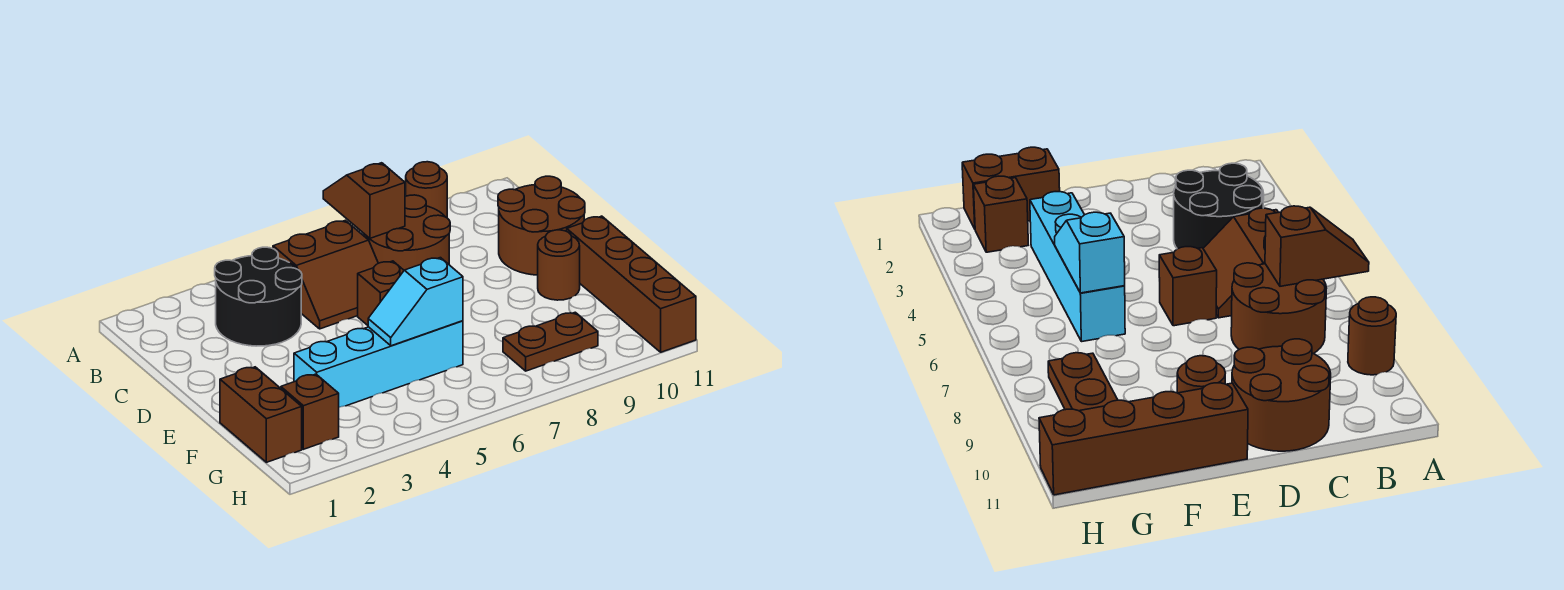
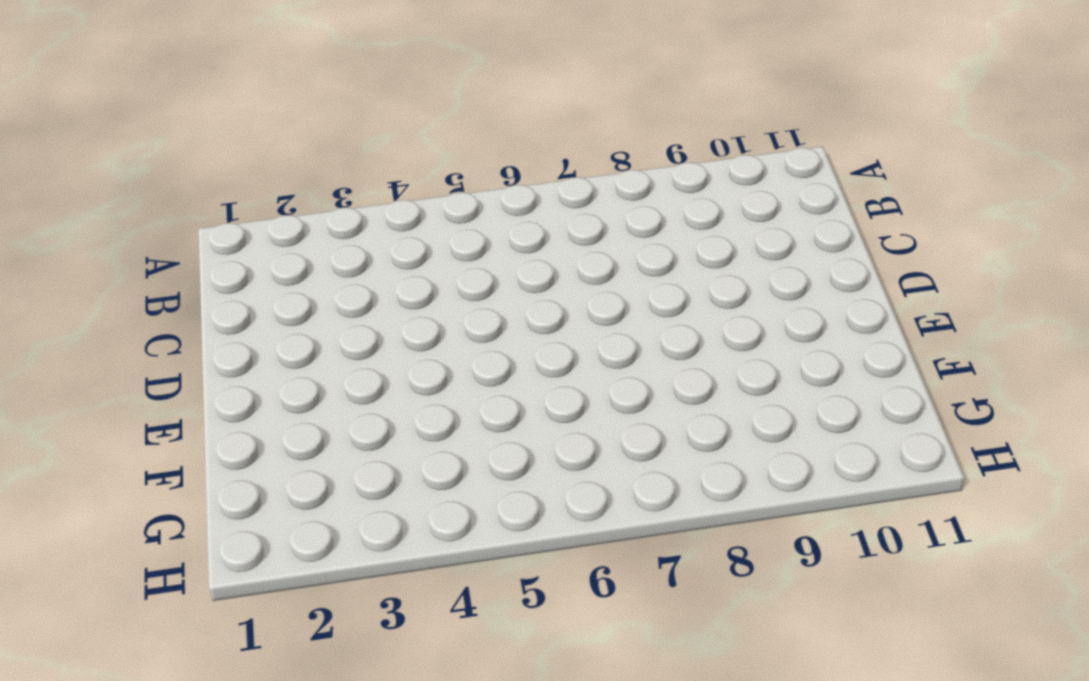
none -> brown 1x1 round brick [406,162,447,218]
none -> black 2x2 round brick [215,247,302,346]
none -> brown 2x2 slope [273,220,378,329]

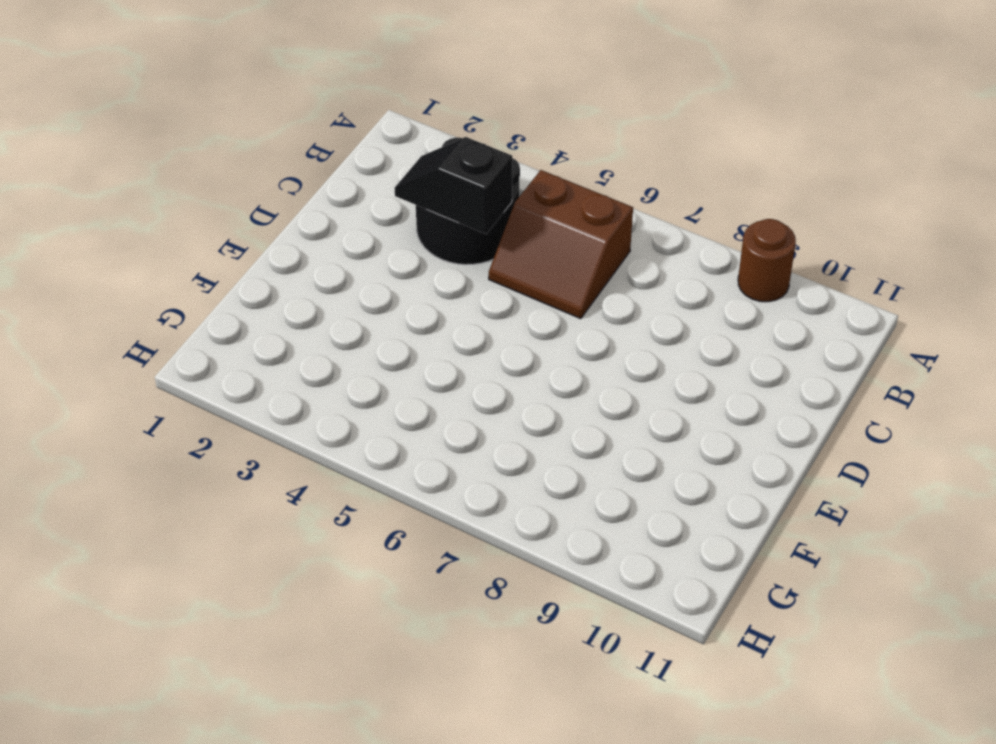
black 1x2 slope [395,137,512,234] -> none
none -> brown 2x2 round brick [363,195,450,270]
none -> brown 2x2 round brick [498,176,585,275]
none -> brown 1x1 brick [358,261,404,325]

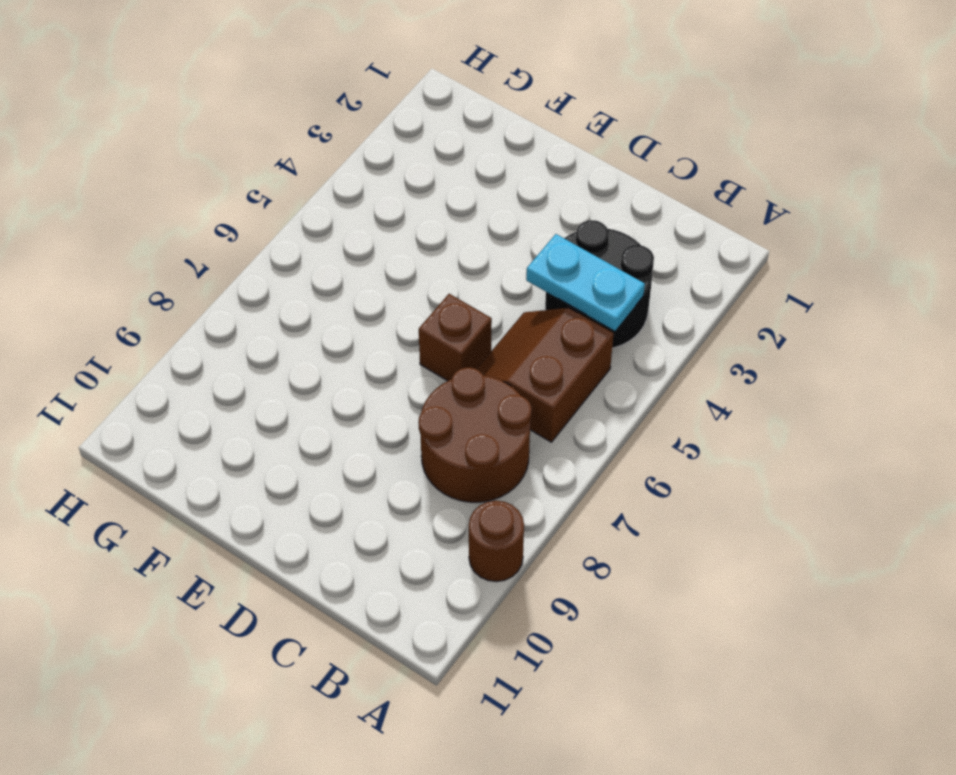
cyan 1x2 plate [526,234,645,331] -> none
none -> brown 2x2 round brick [498,176,585,275]
none -> brown 1x1 round brick [538,230,580,300]
none -> brown 1x4 brick [567,216,696,352]

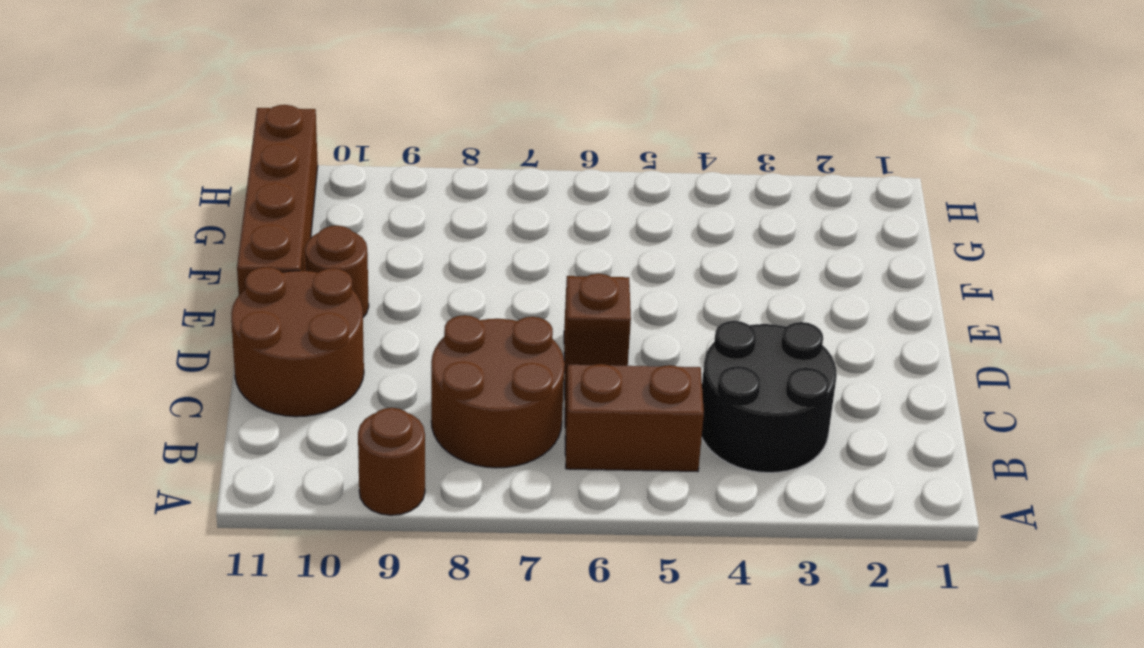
none -> brown 1x2 brick [220,367,302,462]
none -> cyan 1x4 brick [294,321,463,407]
none -> brown 1x1 brick [281,374,339,449]

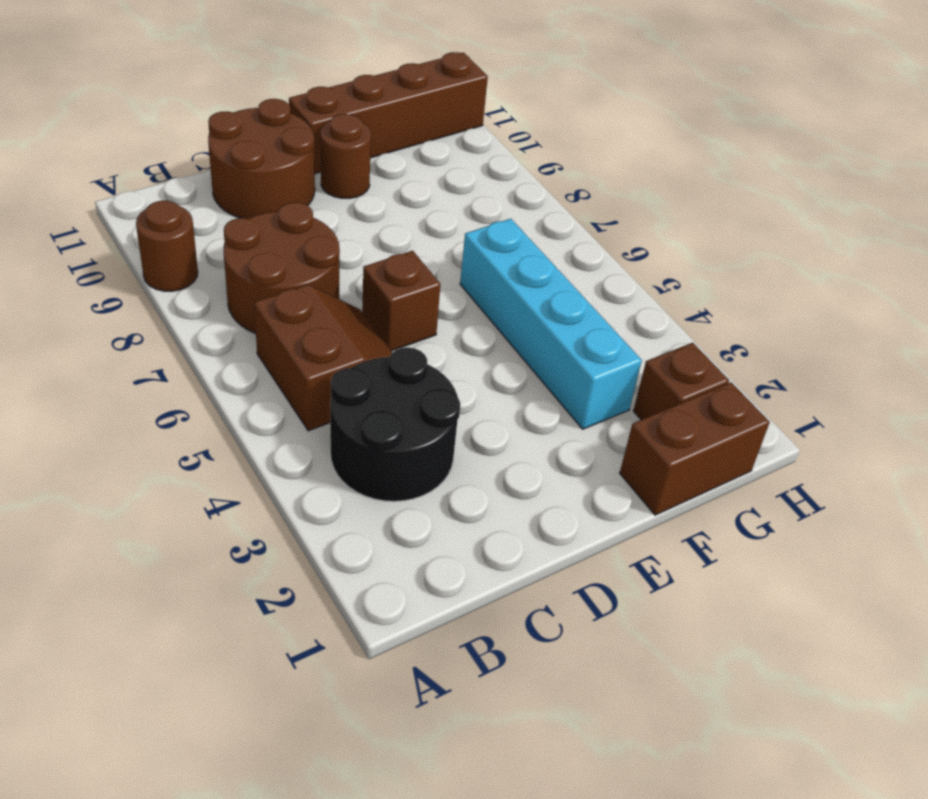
none -> brown 1x2 plate [503,312,598,371]
none -> brown 1x2 slope [323,163,405,238]
none -> cyan 1x2 slope [368,258,463,346]

